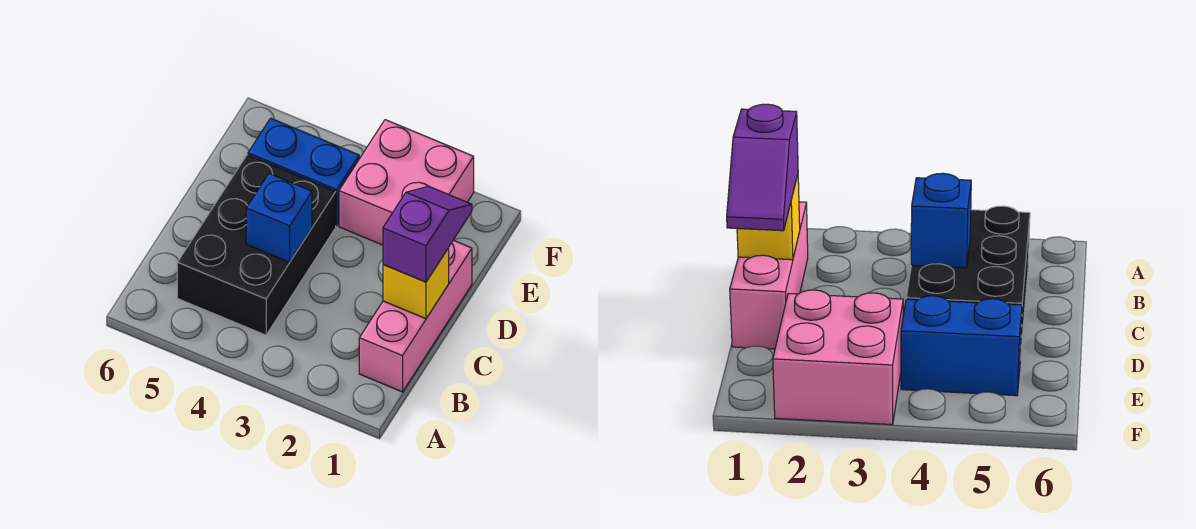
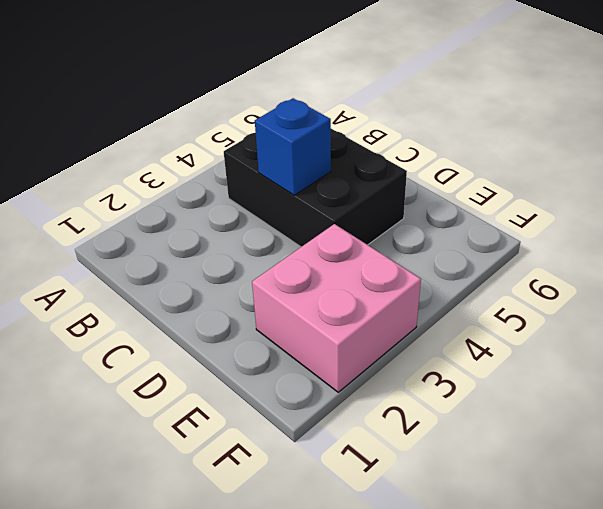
none -> pink 1x3 brick [359,240,472,392]
none -> blue 1x2 brick [248,118,359,226]

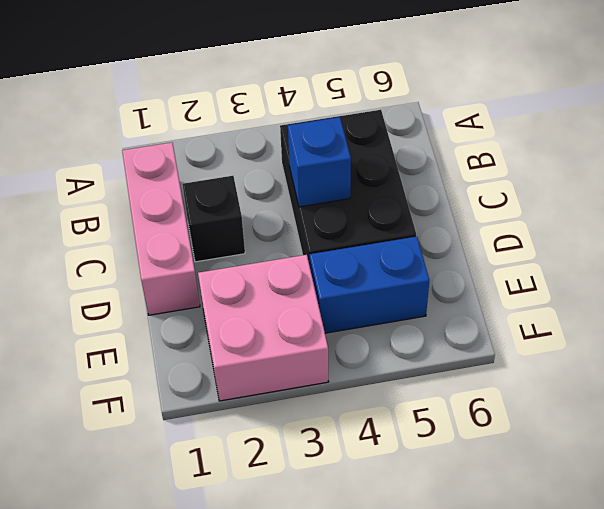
black 1x1 brick [183,176,245,262] -> none
none -> yellow 1x1 brick [383,248,449,319]
none -> purple 1x2 slope [383,186,472,282]

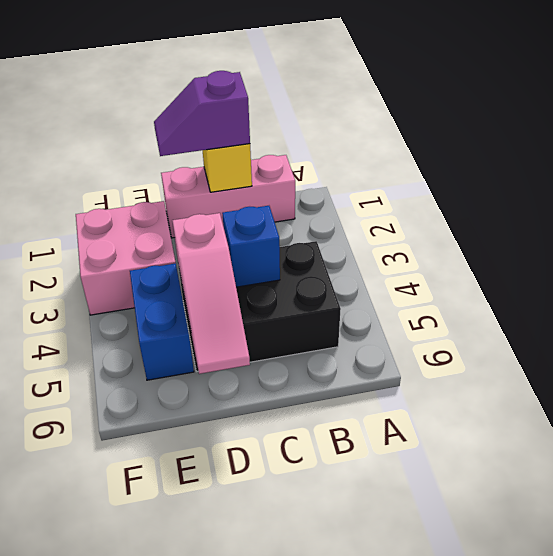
pink 1x3 slope [172,213,250,374] -> none

